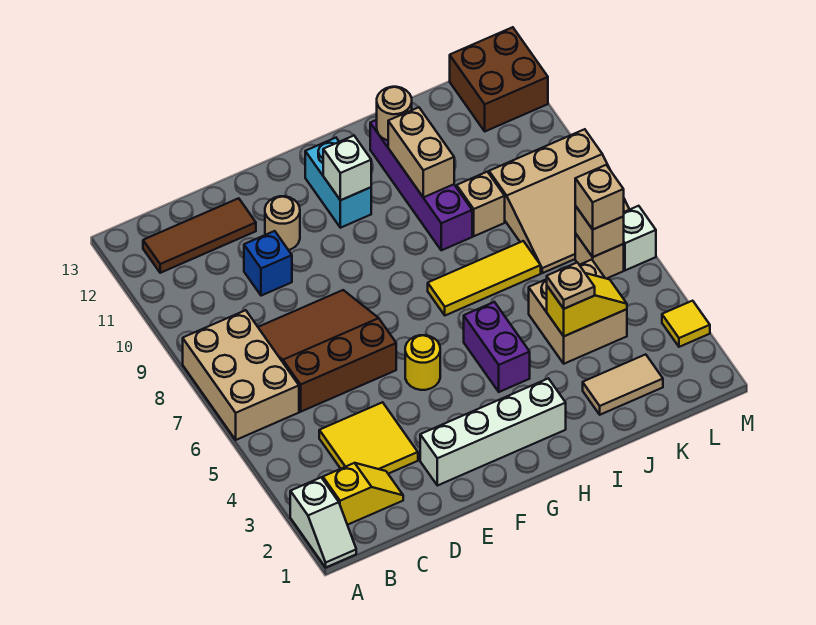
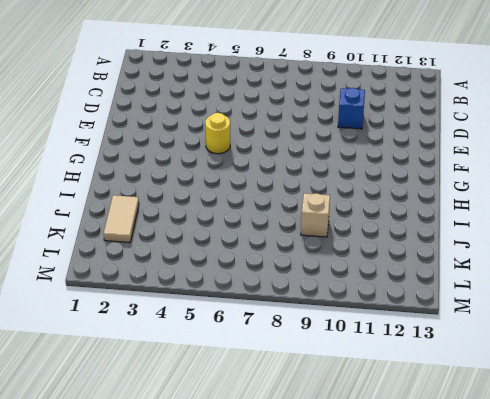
none -> white 1x2 slope [290,478,356,567]
none -> tan 2x3 brick [183,310,299,440]
none -> yellow 1x2 slope [323,463,403,525]

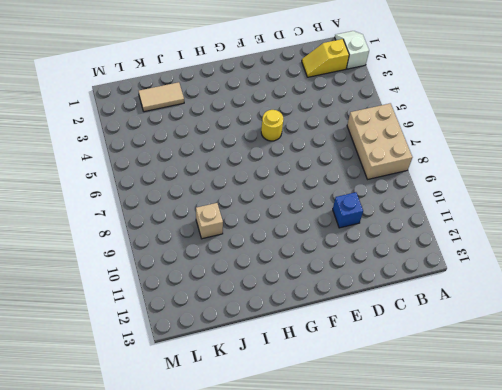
none -> brown 1x3 tile [143,198,256,273]
none -> yellow 2x2 tile [319,402,418,474]
none -> brown 3x3 slope [258,290,396,412]

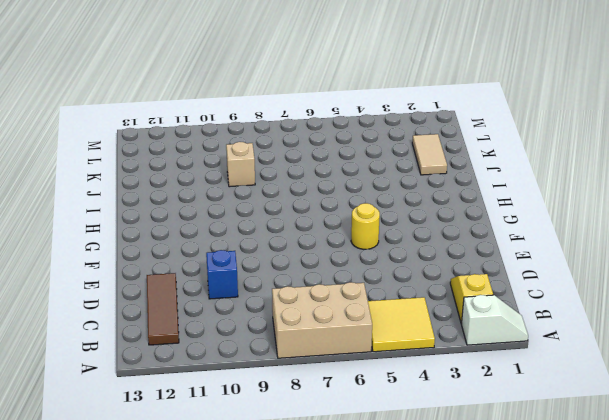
yellow 2x2 tile [368,297,435,352] -> yellow 2x2 tile moved to [319,402,418,474]
none -> brown 3x3 slope [258,290,396,412]
none -> white 1x4 brick [420,378,566,486]
none -> tan 1x1 round brick [265,196,300,250]

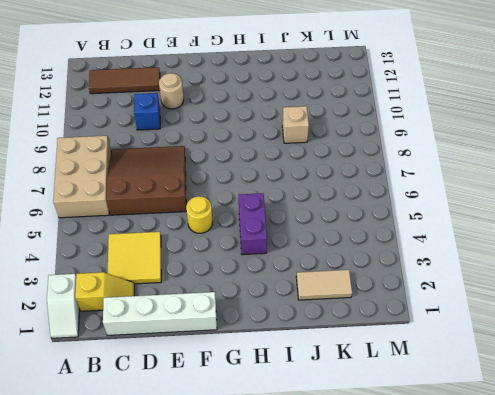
white 1x4 brick [103,292,217,335] -> white 1x4 brick moved to [420,378,566,486]
none -> cyan 1x2 brick [305,138,371,228]
none -> yellow 1x3 tile [428,241,541,315]
none -> purple 1x4 brick [370,120,472,250]

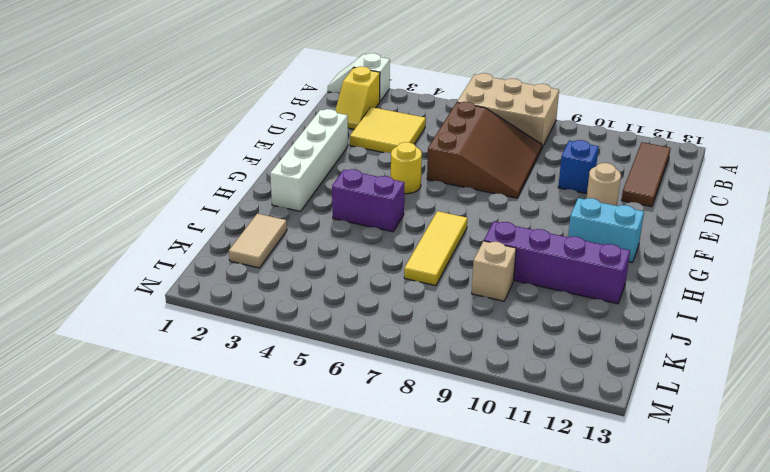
none -> tan 2x2 brick [529,260,627,364]
none -> tan 3x3 slope [489,129,630,273]
none -> tan 1x1 brick [575,234,624,279]

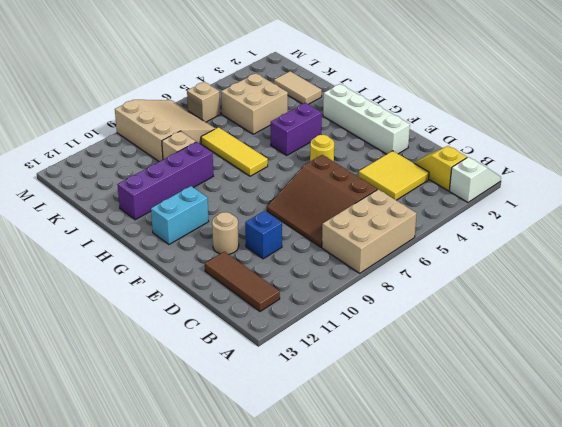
none -> brown 2x2 brick [450,27,548,131]
none -> yellow 1x1 tile [662,301,710,347]
none -> white 1x1 brick [623,206,656,270]

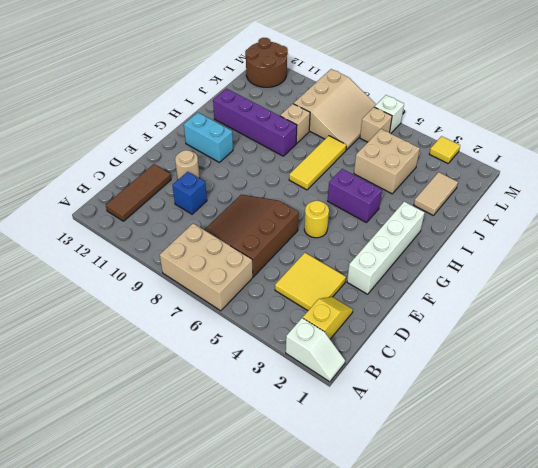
brown 2x2 round brick [245,38,288,87] -> brown 2x2 brick [450,27,548,131]
none -> white 1x1 brick [323,136,371,200]
none -> tan 1x2 brick [388,107,454,197]
none -> tan 1x1 round brick [377,87,412,140]

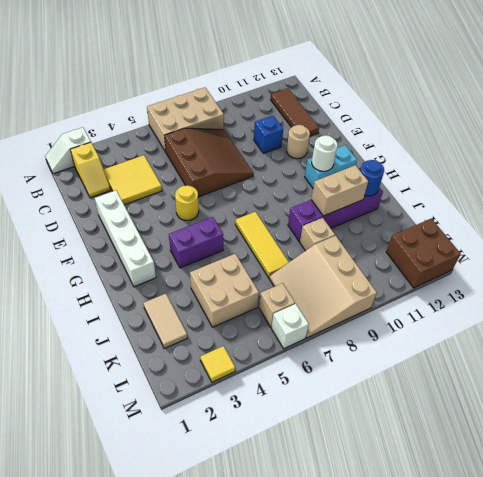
white 1x1 round brick [312,135,338,171] -> white 1x1 brick [323,136,371,200]
blue 1x1 round brick [360,160,384,196] -> tan 1x1 round brick [377,87,412,140]
none -> yellow 1x2 slope [547,273,627,336]
none -> tan 1x1 brick [575,206,624,257]
none -> tan 1x1 plate [547,263,595,309]

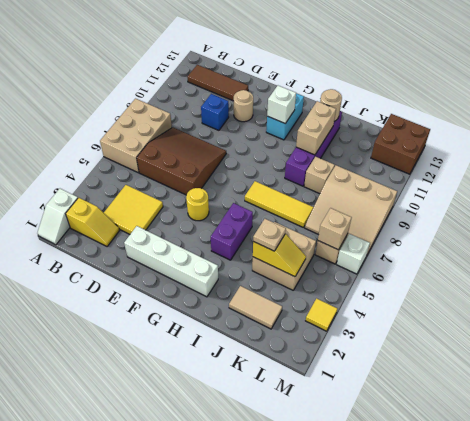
none -> tan 1x1 brick [575,165,624,229]

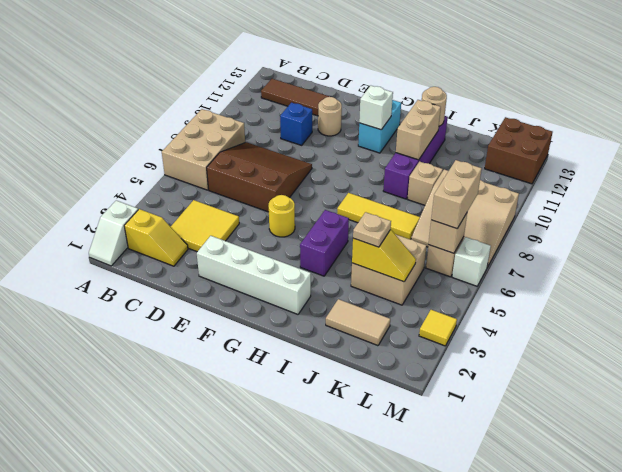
tan 1x2 brick [431,160,482,229] -> tan 1x1 brick [575,165,624,229]

